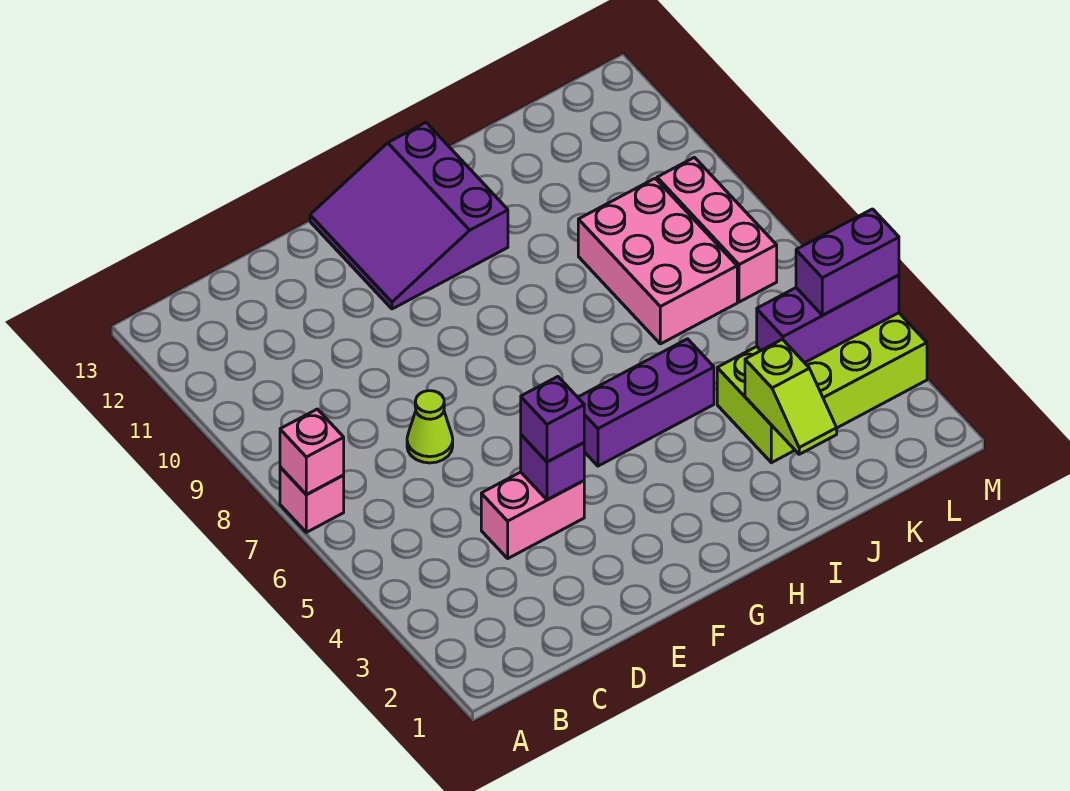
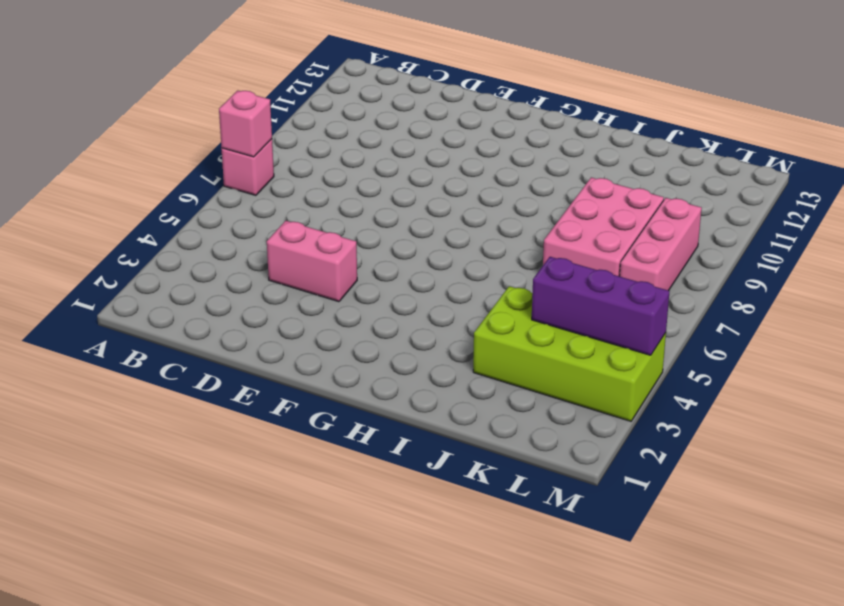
none -> lime 1x1 cone [407,391,453,463]
none -> purple 3x3 slope [310,123,508,309]
none -> purple 1x3 brick [578,339,714,466]

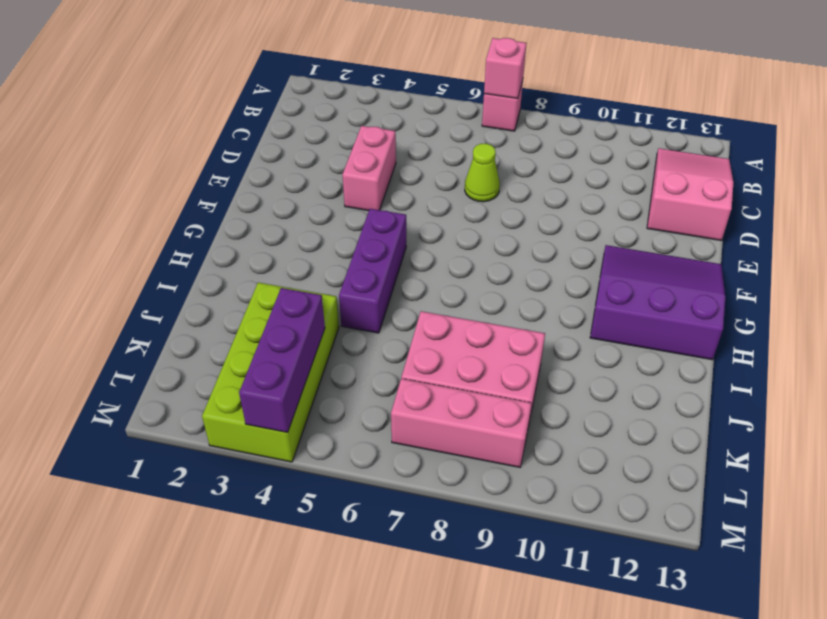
pink 2x3 slope [647,148,733,241] -> none
none -> purple 1x1 brick [521,435,584,500]
none -> lime 1x2 slope [745,339,837,454]
none -> purple 1x1 brick [521,377,584,462]

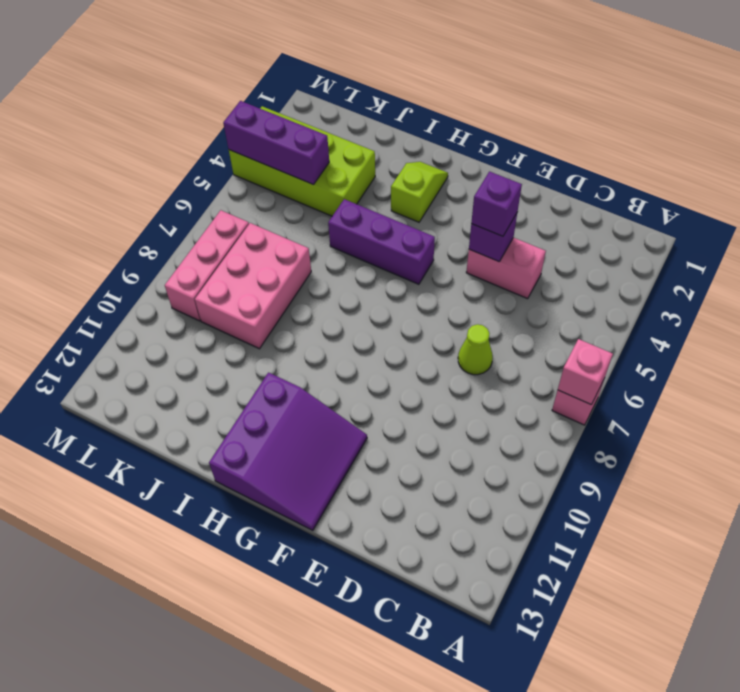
lime 1x2 slope [391,162,448,222] -> lime 1x2 slope moved to [745,339,837,454]
none -> purple 1x2 brick [796,209,899,315]

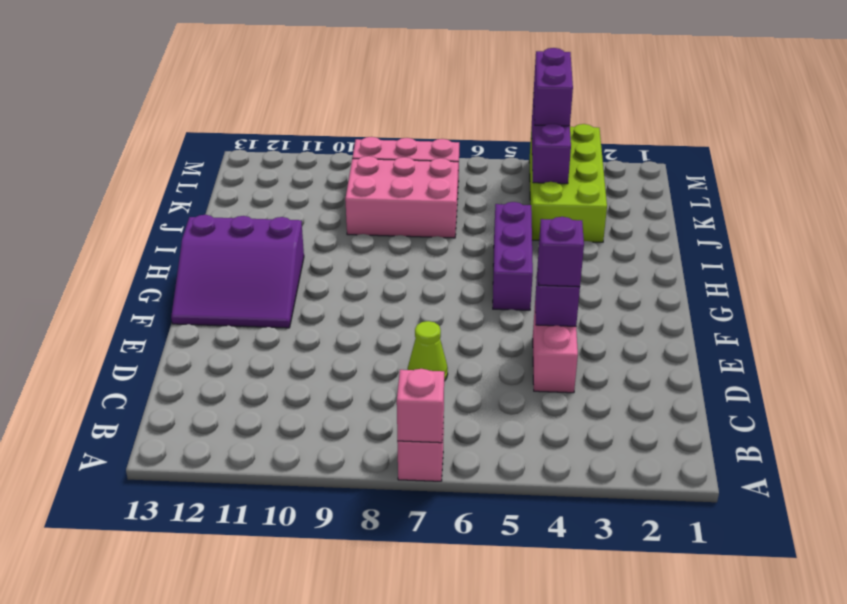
none -> lime 1x2 slope [745,339,837,454]

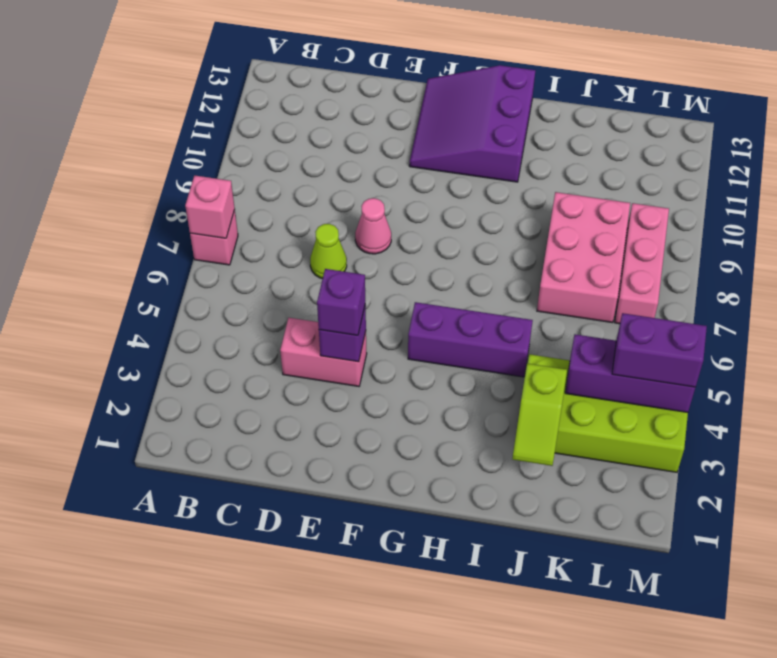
pink 1x1 cone [355,198,391,254] -> none

